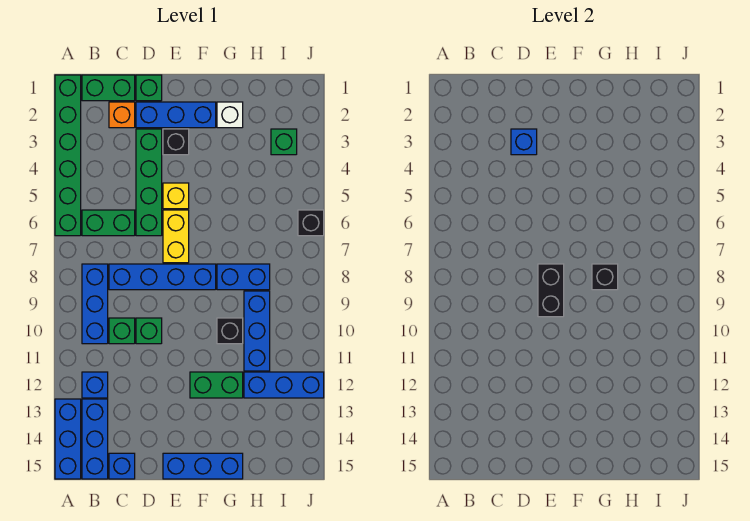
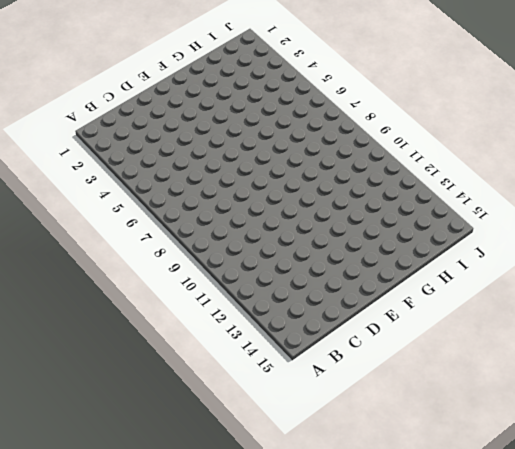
none -> green 1x6 brick [55,75,81,236]
none -> blue 1x3 brick [55,399,81,479]
none -> green 1x2 brick [82,75,135,101]
none -> green 1x2 brick [82,210,135,236]

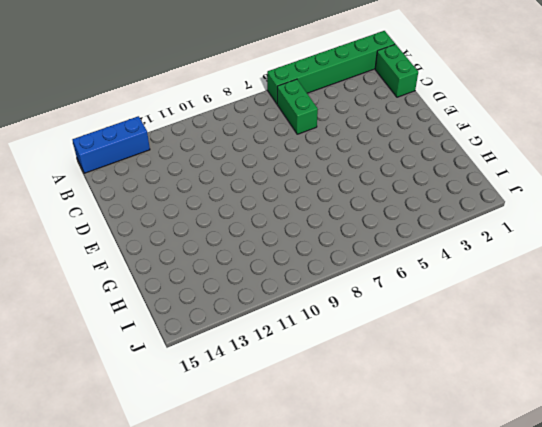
none -> blue 1x3 brick [82,264,108,344]
none -> blue 1x1 brick [82,372,108,398]
none -> blue 1x3 brick [82,399,108,479]
none -> orange 1x1 brick [109,102,135,128]

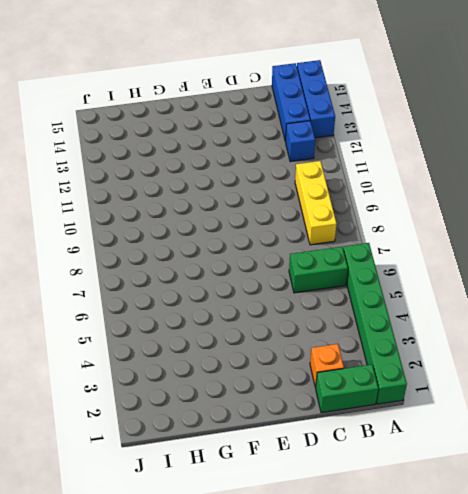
yellow 1x3 brick [295,161,337,245] -> blue 1x3 brick [82,264,108,344]
none -> blue 1x4 brick [109,264,216,290]
none -> green 1x1 brick [109,318,135,344]
none -> blue 1x1 brick [109,453,135,479]
none -> green 1x1 brick [136,75,162,101]

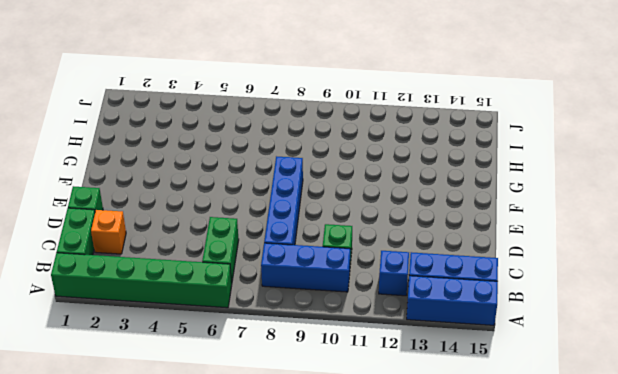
none -> blue 1x1 brick [109,453,135,479]
none -> blue 1x3 brick [136,102,216,128]
none -> green 1x4 brick [136,129,162,236]
none -> green 1x1 brick [136,318,162,344]

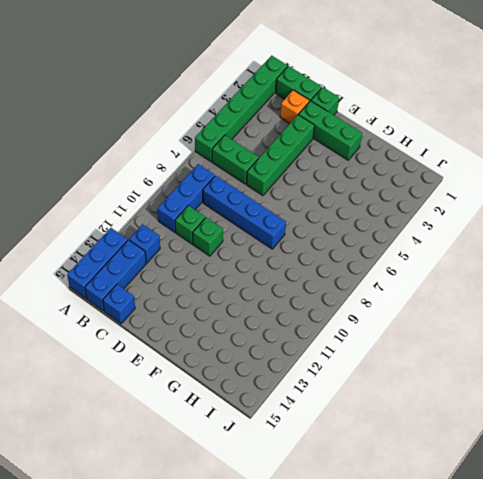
green 1x3 brick [299,101,362,160] -> blue 1x3 brick [136,102,216,128]
none -> black 1x1 brick [163,129,189,155]
none -> yellow 1x1 brick [163,183,189,209]
none -> yellow 1x2 brick [163,210,189,263]
none -> blue 1x3 brick [163,453,243,479]

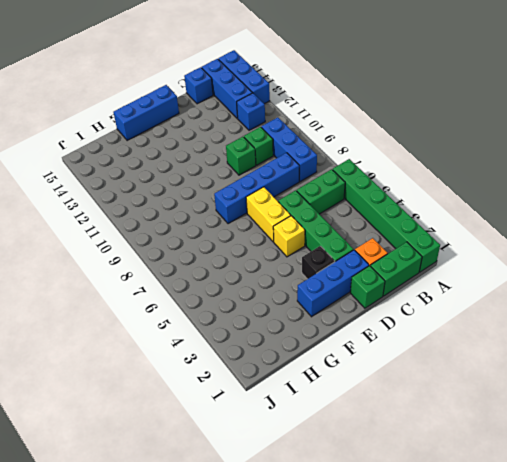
none -> green 1x2 brick [190,372,243,398]
none -> white 1x1 brick [217,102,243,128]
none -> blue 1x2 brick [217,264,270,290]
none -> black 1x1 brick [217,318,243,344]

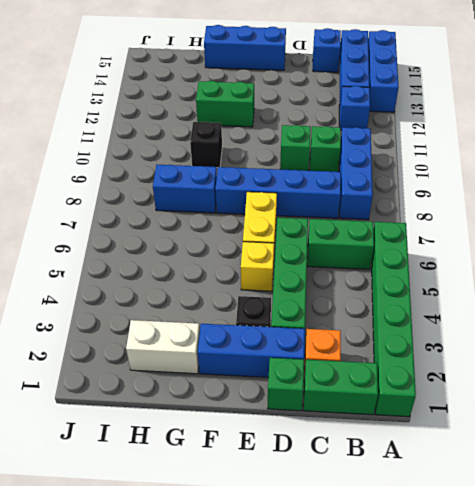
white 1x2 brick [126,320,200,374] -> white 1x1 brick [217,102,243,128]
none -> blue 1x3 brick [244,291,270,371]
none -> blue 1x3 brick [244,372,324,398]
none -> green 1x1 brick [271,129,297,155]
none -> black 1x1 brick [298,210,324,236]

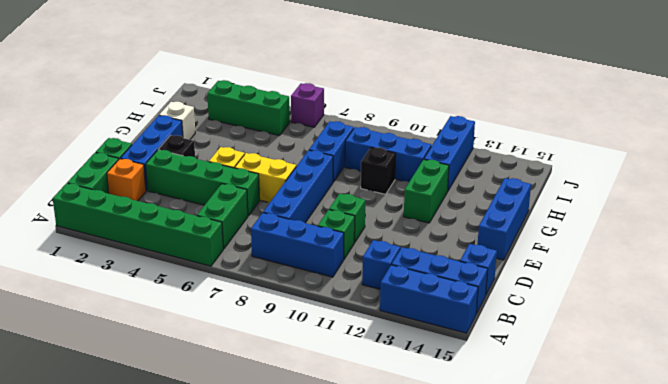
green 1x3 brick [207,80,290,136] -> green 1x1 brick [271,129,297,155]
purple 1x1 brick [291,83,324,127] -> black 1x1 brick [298,210,324,236]
none -> blue 1x1 brick [511,129,537,155]
none -> black 1x2 brick [538,264,564,317]
none -> black 1x1 brick [592,264,618,290]

